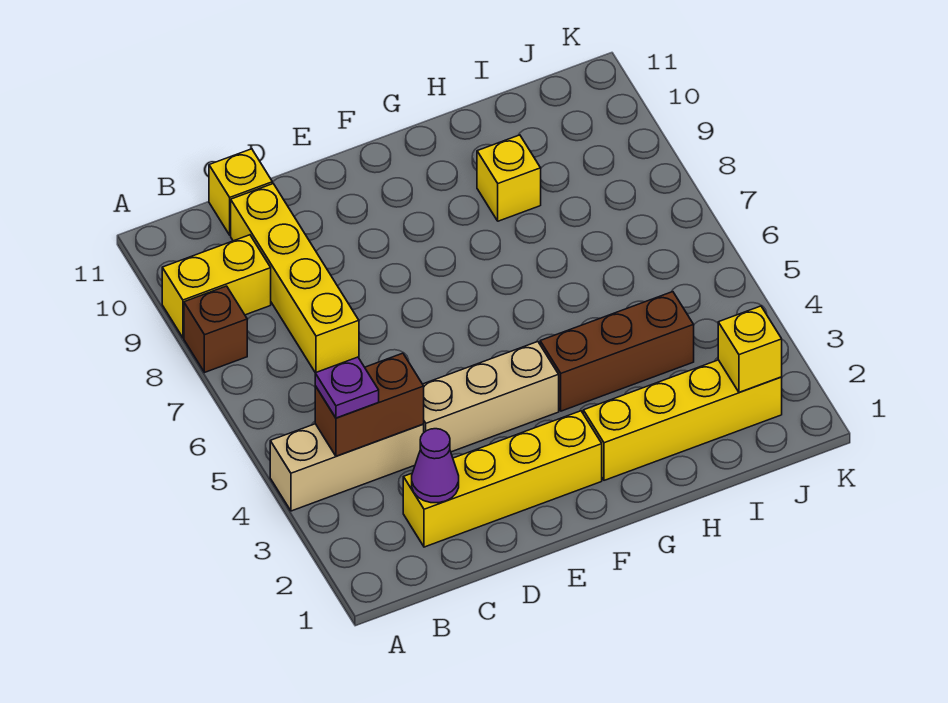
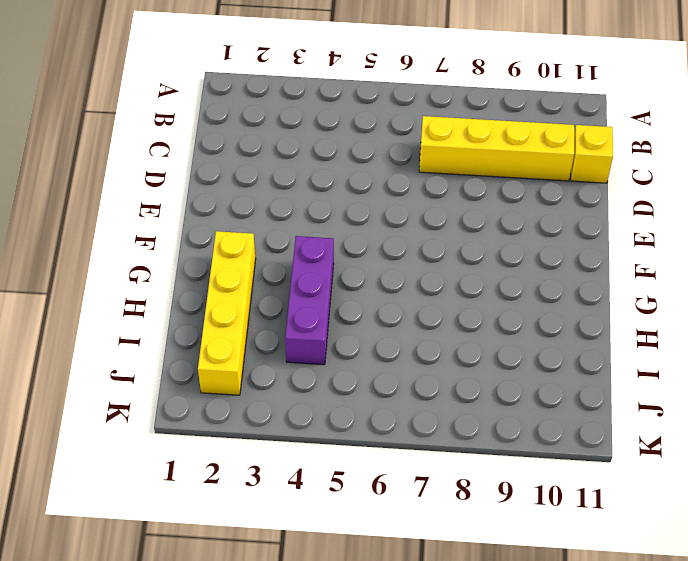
purple 1x3 brick [285,236,334,365] -> brown 1x3 brick [540,292,694,411]
none -> tan 1x3 brick [270,424,424,511]
none -> brown 1x1 brick [184,286,247,372]
none -> yellow 1x2 brick [162,235,271,338]

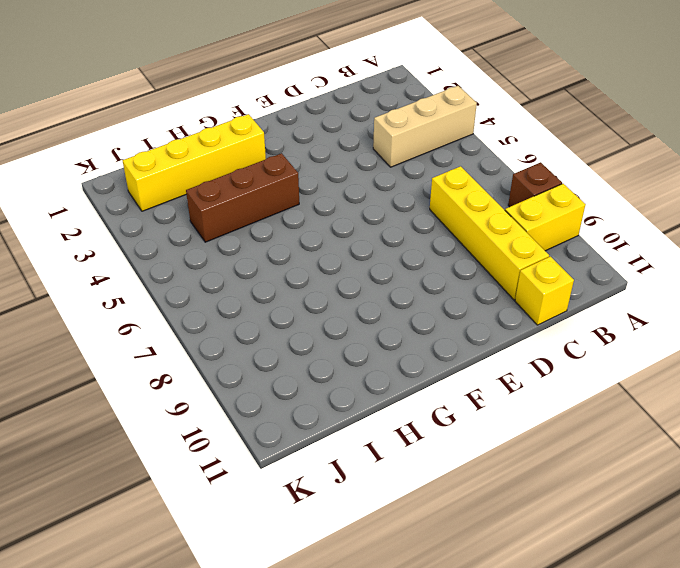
none -> yellow 1x4 brick [403,411,602,547]
none -> tan 1x3 brick [423,342,559,452]
none -> yellow 1x1 brick [477,135,541,221]

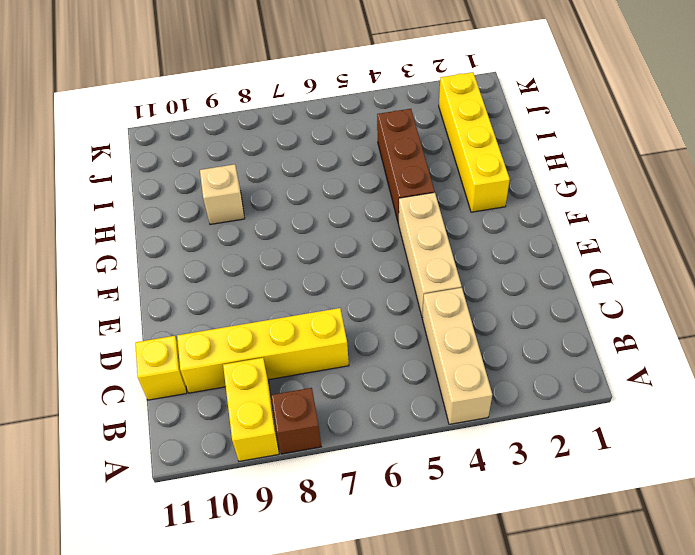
tan 1x1 brick [200,164,245,225] -> yellow 1x1 brick [477,135,541,221]
none -> yellow 1x4 brick [403,411,602,547]
none -> brown 1x2 brick [315,353,424,456]
none -> purple 1x1 cone [412,429,459,503]

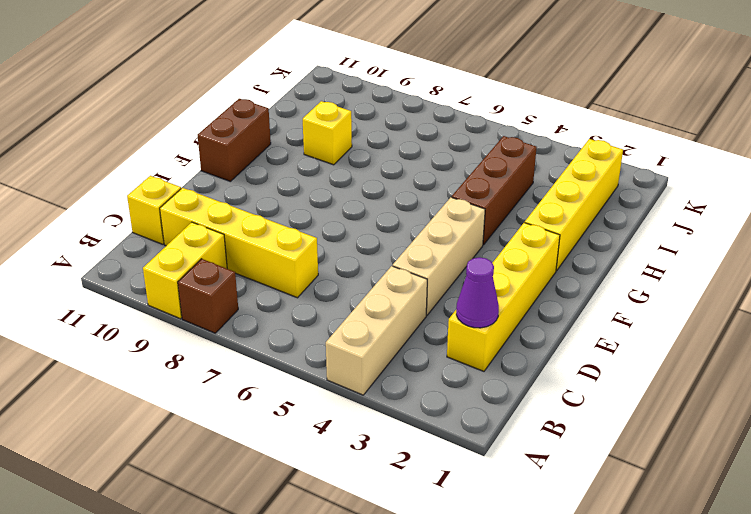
brown 1x2 brick [198,99,271,181] -> brown 1x2 brick moved to [315,353,424,456]
none -> yellow 1x1 brick [718,306,782,392]
none -> purple 1x1 plate [315,357,379,418]

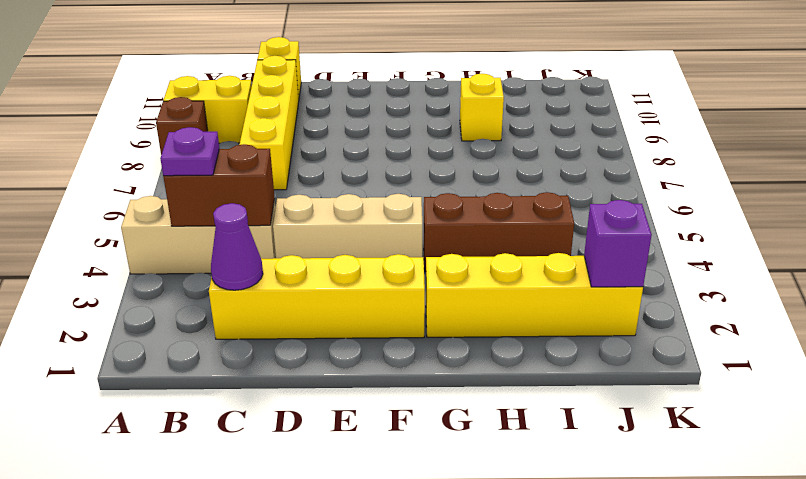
purple 1x1 brick [584,200,652,287] -> yellow 1x1 brick [718,306,782,392]

